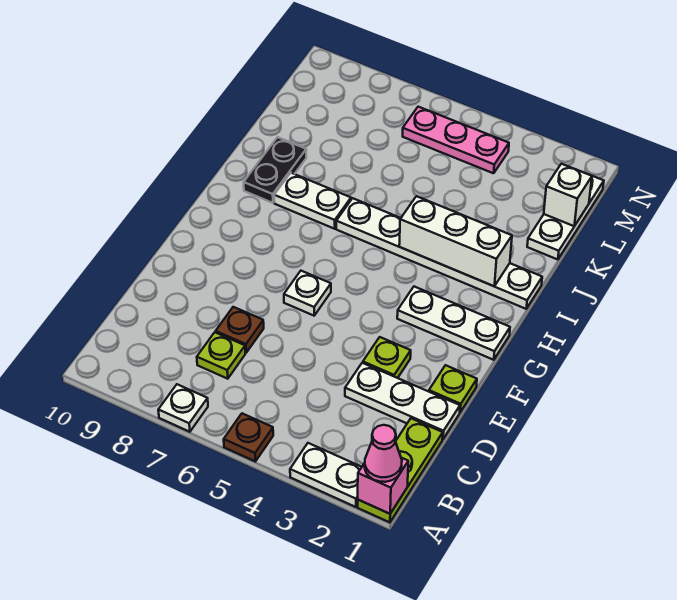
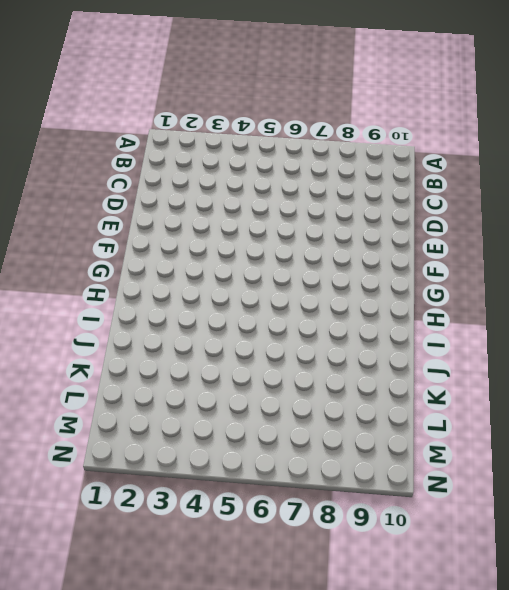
none -> lime 1x3 plate [358,418,443,522]
none -> white 1x2 plate [290,443,362,507]
none -> brown 1x1 plate [224,414,273,461]

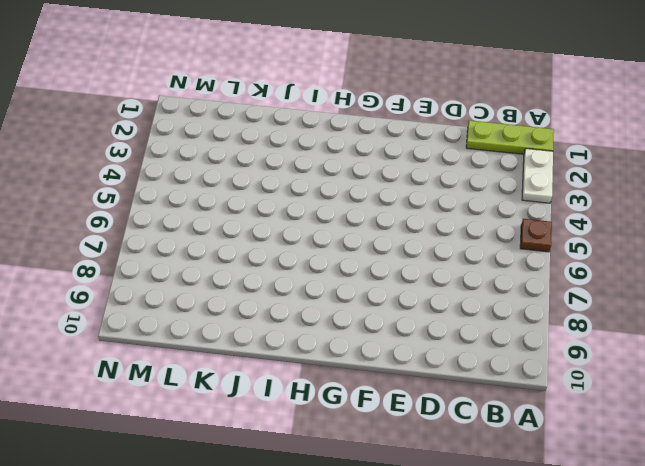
none -> white 1x1 plate [158,384,208,432]
none -> lime 1x1 plate [197,332,245,379]
none -> white 1x3 plate [345,363,460,439]

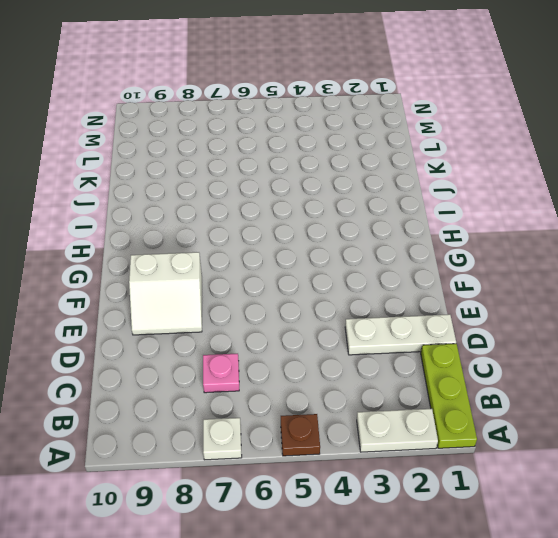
pink 1x1 plate [203,354,239,393] -> lime 1x1 plate [197,332,245,379]
white 2x2 slope [129,252,202,335] -> none
none -> brown 1x1 plate [216,307,264,353]
none -> lime 1x1 plate [429,365,477,412]
none -> lime 1x1 plate [363,337,411,378]

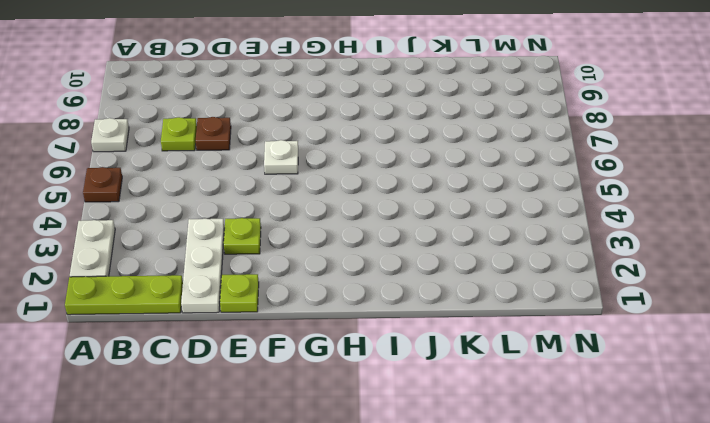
none -> white 1x3 plate [397,287,510,360]
none -> white 1x6 plate [336,198,542,309]
none -> white 1x2 plate [274,173,351,229]

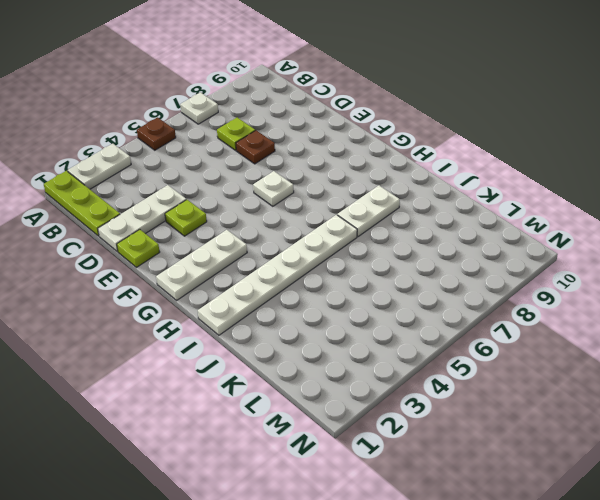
none -> black 1x2 plate [244,137,306,203]
none -> white 1x3 plate [527,176,604,260]
none -> pink 1x3 plate [403,107,509,173]

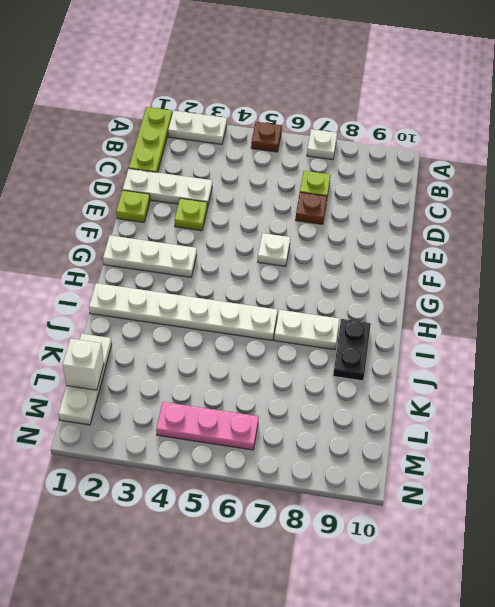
none -> pink 1x1 brick [358,458,408,514]
none -> white 1x3 brick [399,196,512,286]
none -> pink 1x1 cone [365,425,402,482]

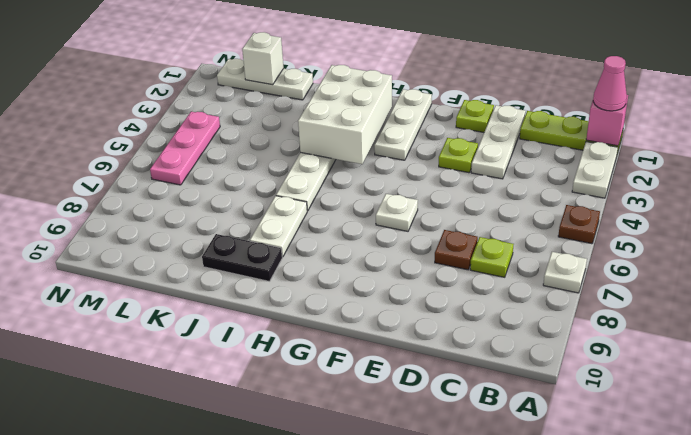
white 2x3 brick [298,65,392,164] -> white 1x3 brick [399,196,512,286]

